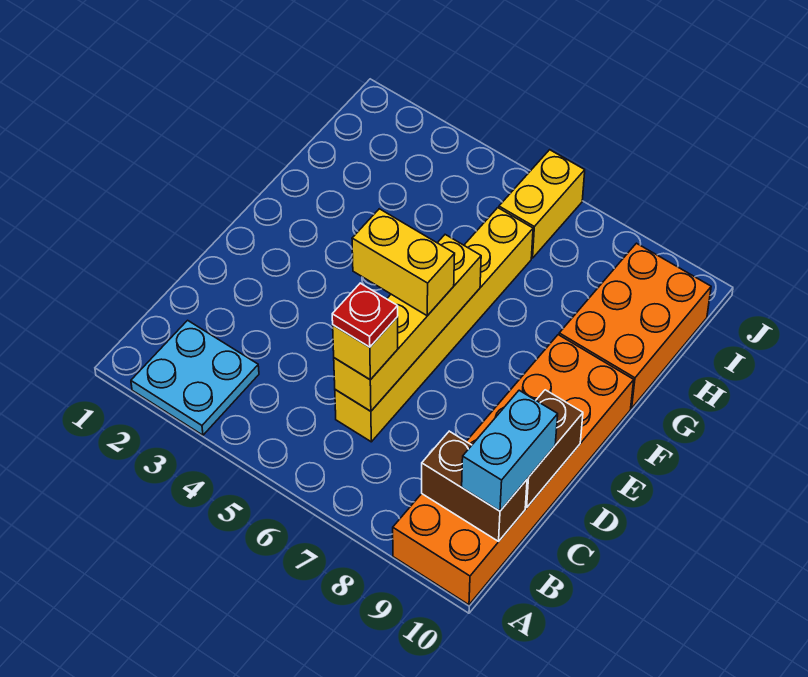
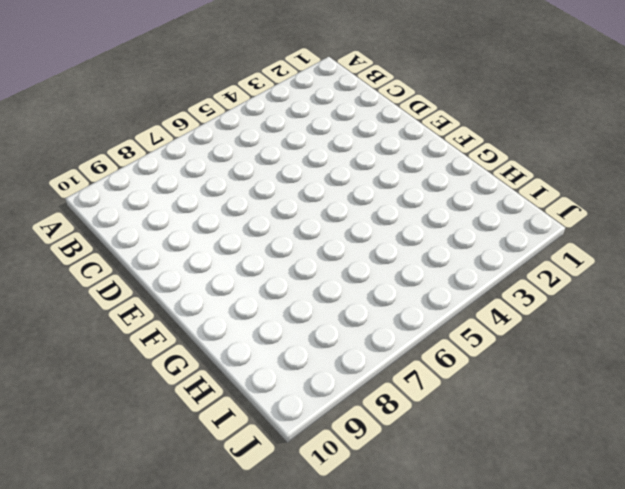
none -> cyan 2x2 plate [131,320,259,435]
none -> orange 2x6 brick [393,335,634,605]
none -> yellow 1x6 brick [335,208,533,442]

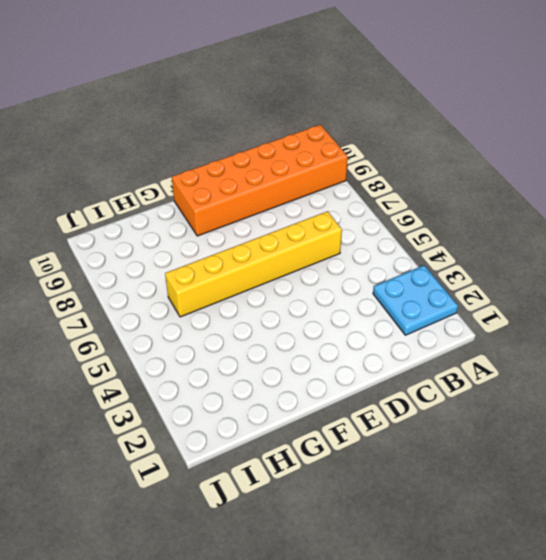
none -> orange 2x3 brick [559,243,711,408]
none -> yellow 1x2 brick [499,150,585,258]
none -> brown 1x2 brick [422,431,527,541]

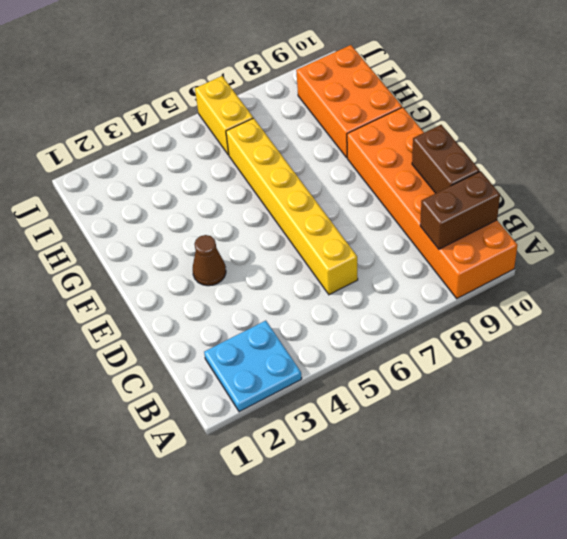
brown 1x1 cone [193,235,226,286] -> none
none -> yellow 1x4 brick [334,235,481,411]
none -> cyan 1x2 brick [462,390,558,511]
none -> yellow 1x1 brick [333,317,398,380]

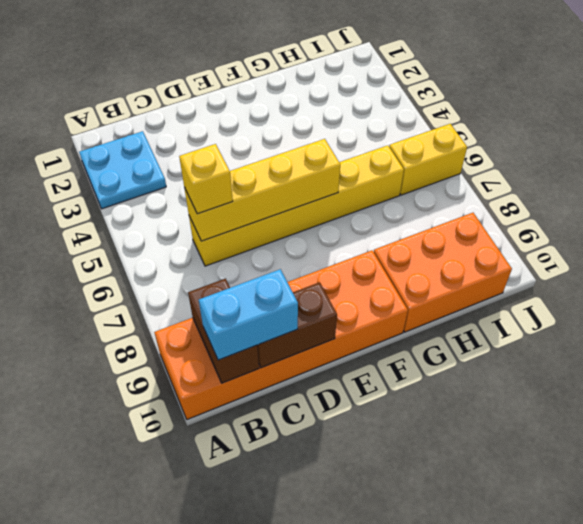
none -> yellow 1x2 brick [352,209,455,316]
none -> red 1x1 plate [332,283,398,347]

